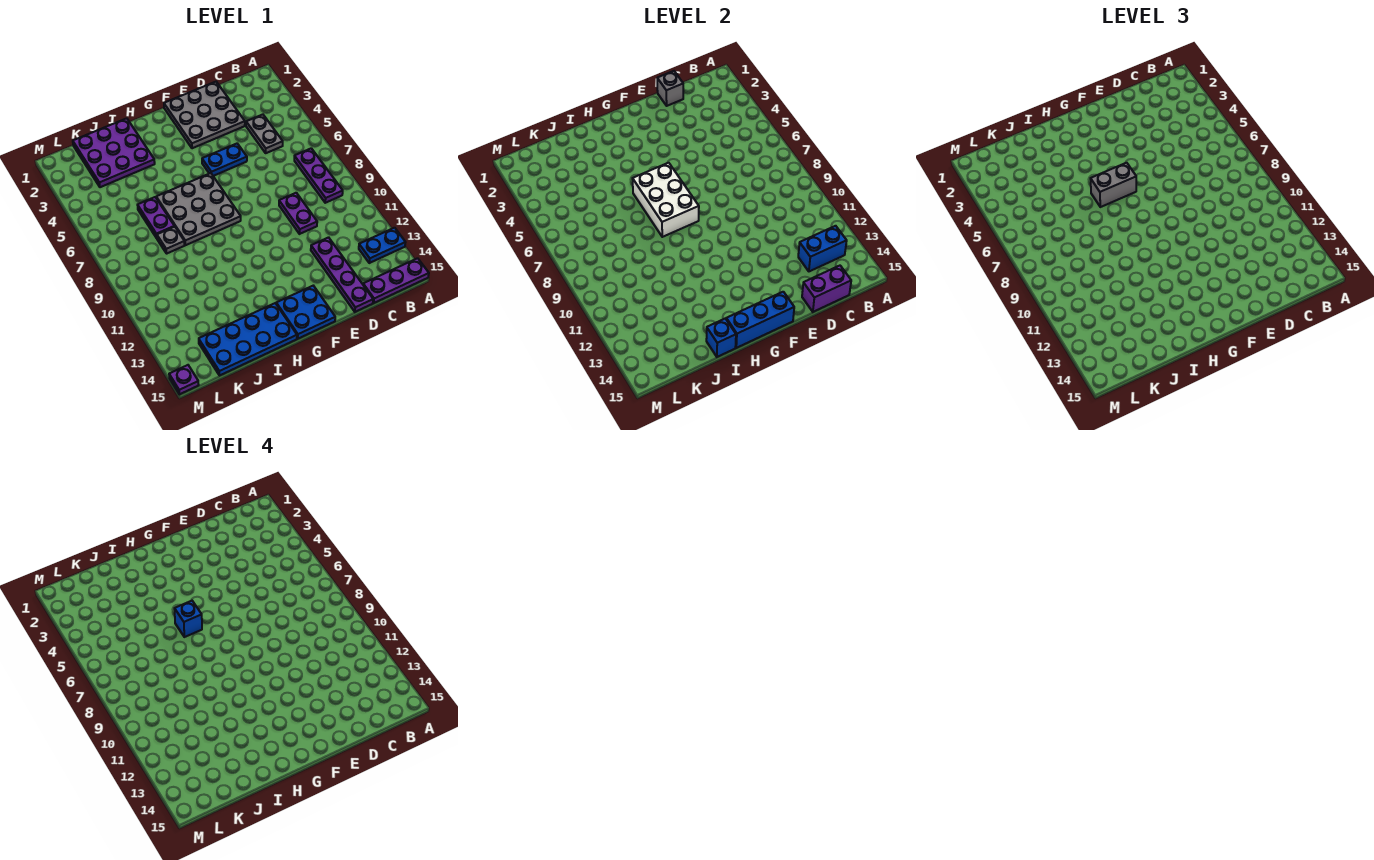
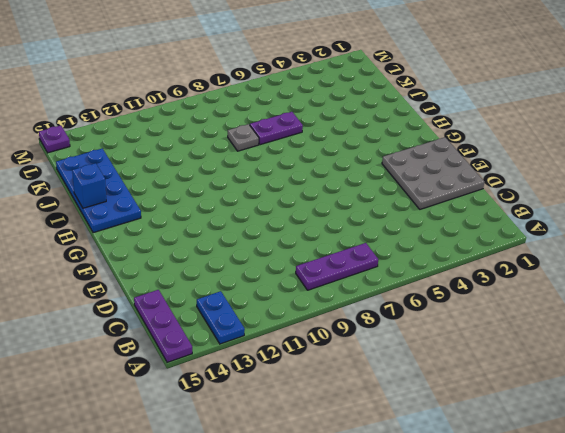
none -> grey 1x2 plate [246,115,283,153]
none -> purple 1x2 plate [279,193,317,234]
none -> purple 1x4 plate [311,237,373,312]

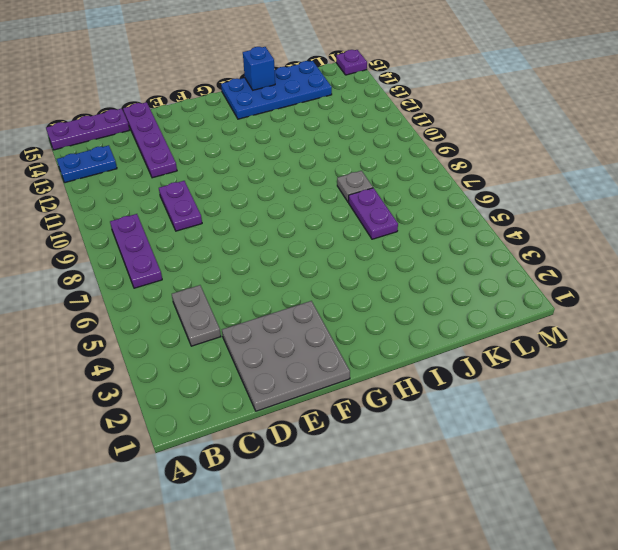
none -> blue 1x2 plate [202,144,247,176]
none -> blue 2x2 plate [276,286,335,339]
none -> grey 3x3 plate [156,173,241,245]

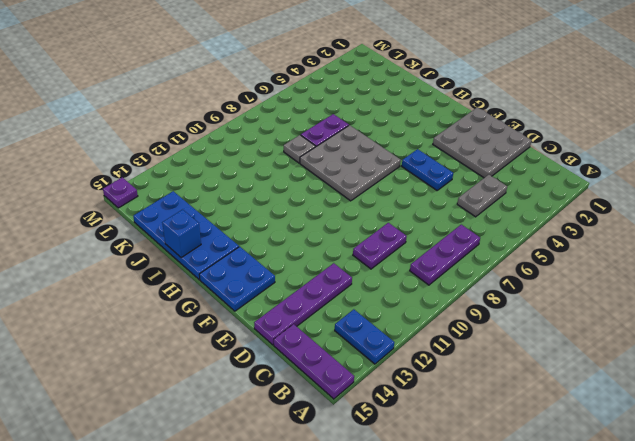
none -> purple 3x3 plate [73,118,155,187]
none -> blue 1x2 brick [798,226,847,271]
none -> purple 1x2 brick [802,266,851,312]

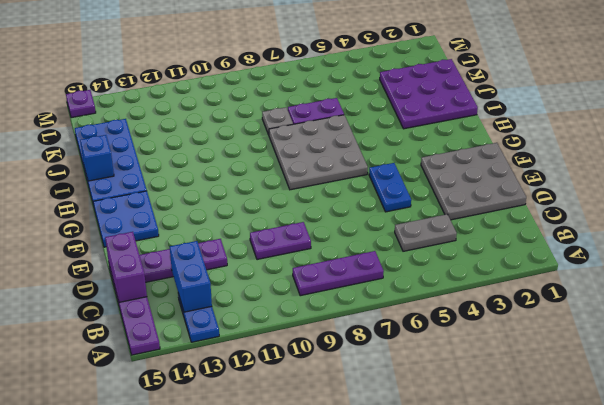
none -> grey 1x1 brick [657,71,683,106]
none -> blue 1x3 brick [726,292,794,348]
none -> white 2x3 brick [632,163,699,237]

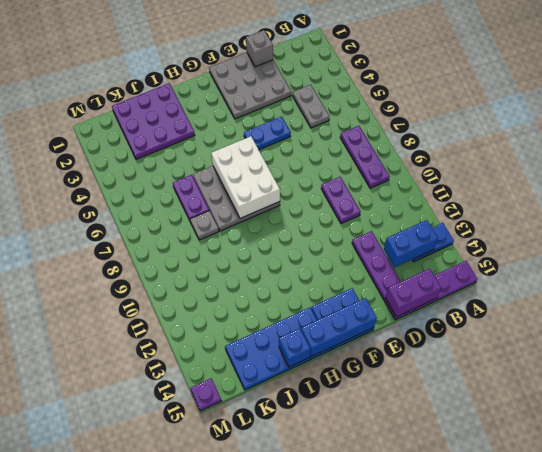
none -> grey 1x2 brick [1090,163,1136,207]
none -> blue 1x1 brick [174,601,202,637]

